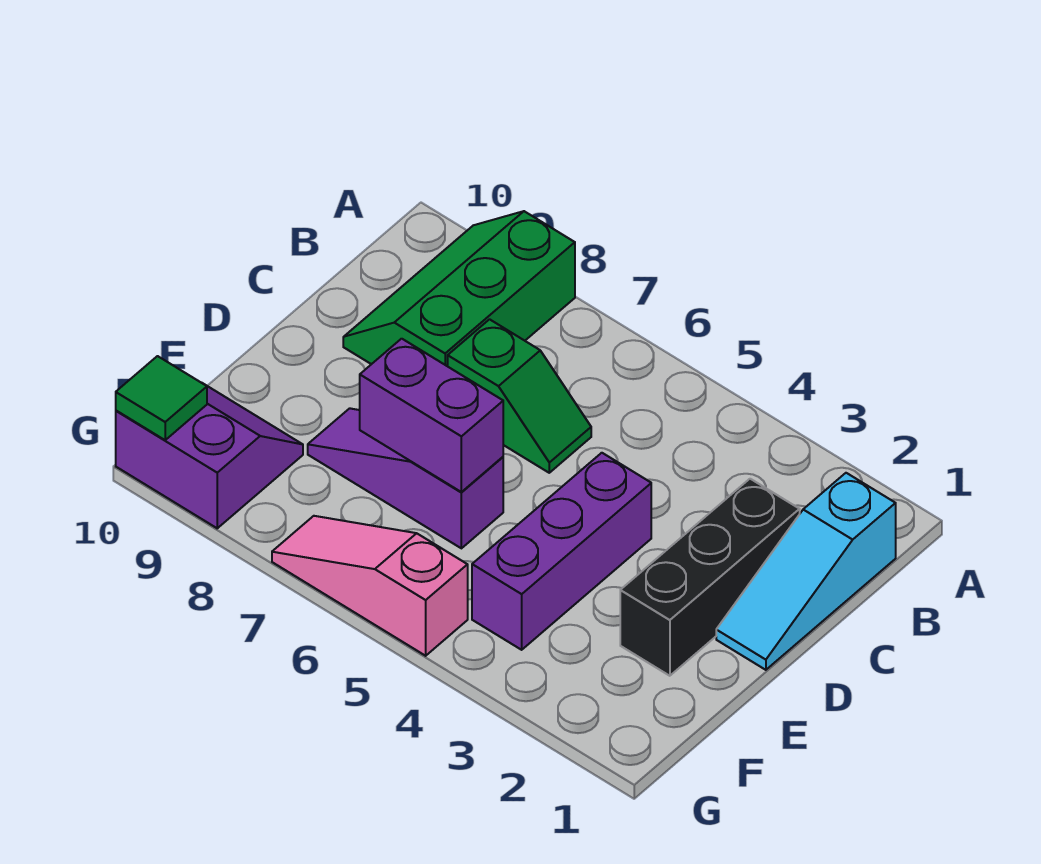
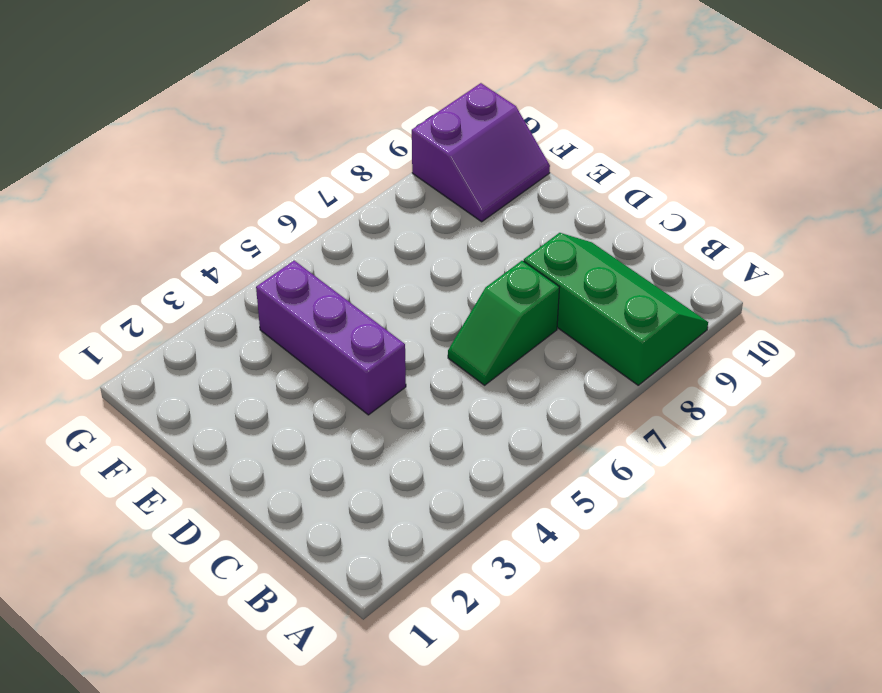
none -> cyan 1x3 slope [716,473,896,670]
none -> black 1x3 brick [620,479,800,676]

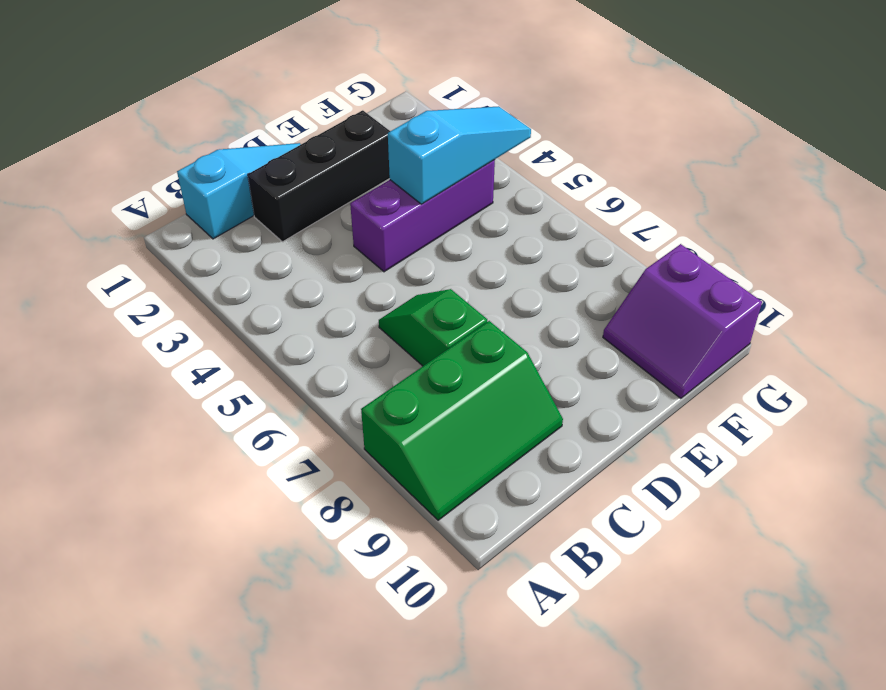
cyan 1x3 slope [388,106,531,204] -> none
none -> purple 1x3 slope [308,408,503,548]
none -> pink 1x3 slope [272,516,468,656]

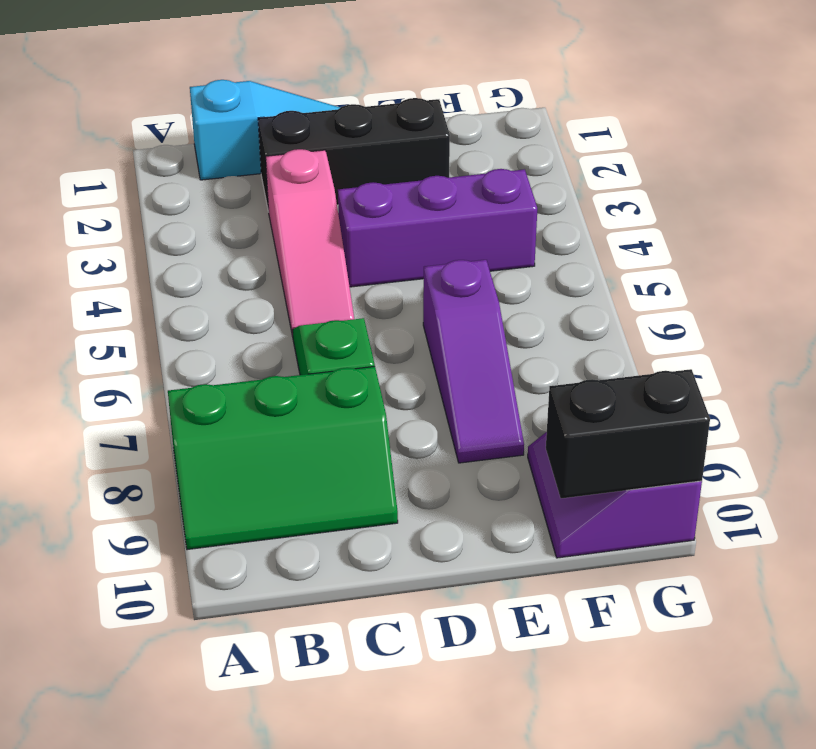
pink 1x3 slope [266,149,354,336] -> pink 1x3 slope moved to [272,516,468,656]
black 1x2 brick [546,369,710,498] -> green 1x1 tile [116,356,207,440]
none -> purple 1x2 brick [360,339,503,492]

